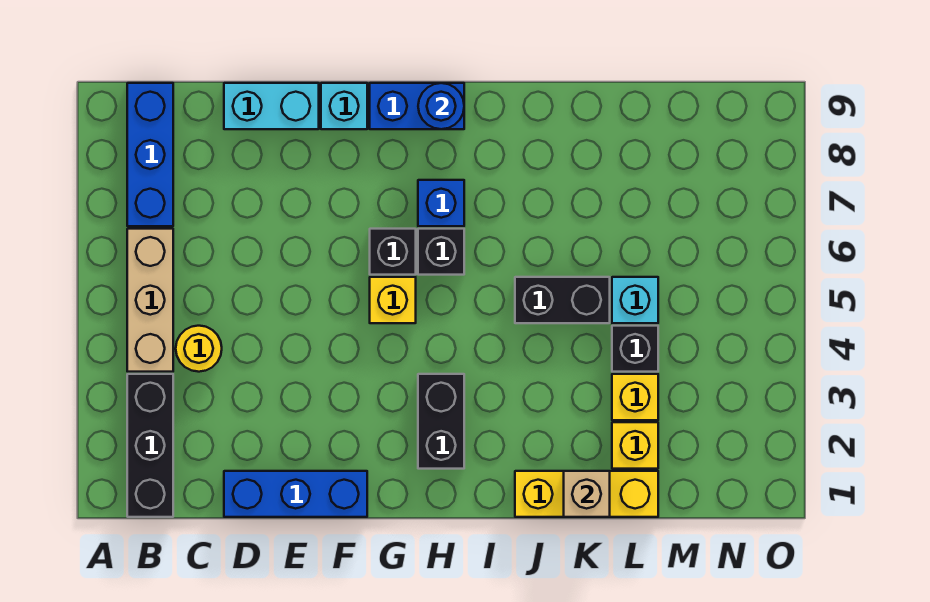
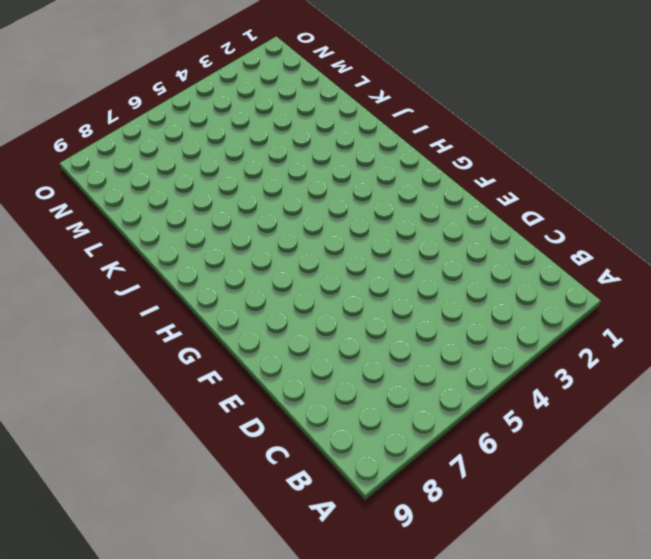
none -> black 1x3 brick [127,374,173,517]
none -> tan 1x3 brick [127,229,173,372]
none -> blue 1x3 brick [127,83,173,226]

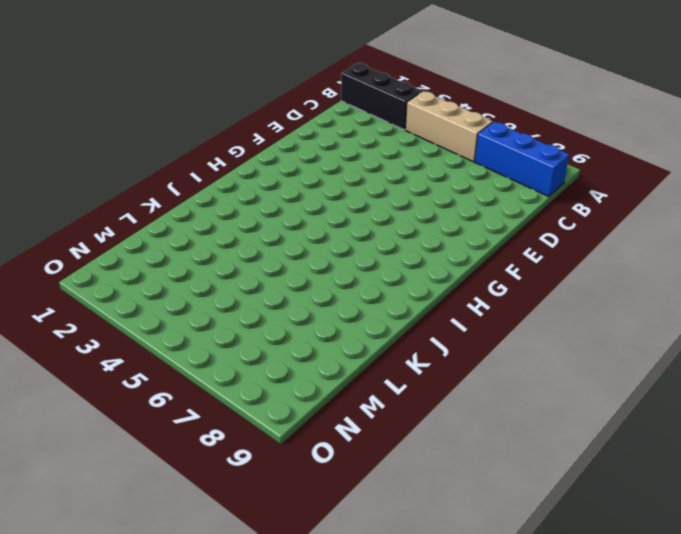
none -> yellow 1x1 round brick [176,326,222,372]
none -> blue 1x3 brick [224,471,367,517]
none -> cyan 1x2 brick [224,83,319,129]

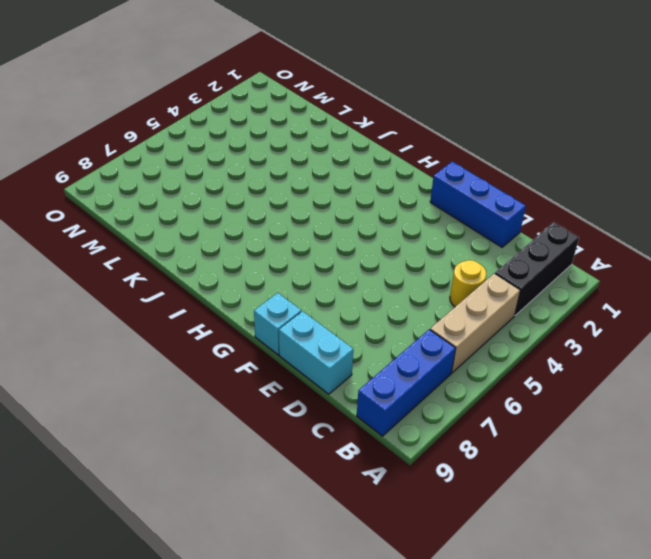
none -> yellow 1x1 brick [370,277,416,323]
none -> black 1x1 brick [370,229,416,275]
none -> blue 1x2 brick [370,83,464,129]

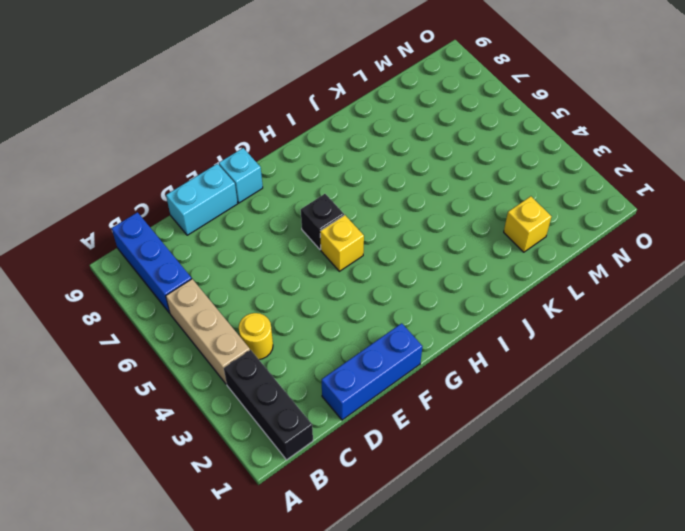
none -> blue 1x2 brick [370,83,464,129]
none -> black 1x2 brick [418,374,464,469]
none -> black 1x1 brick [418,229,464,275]

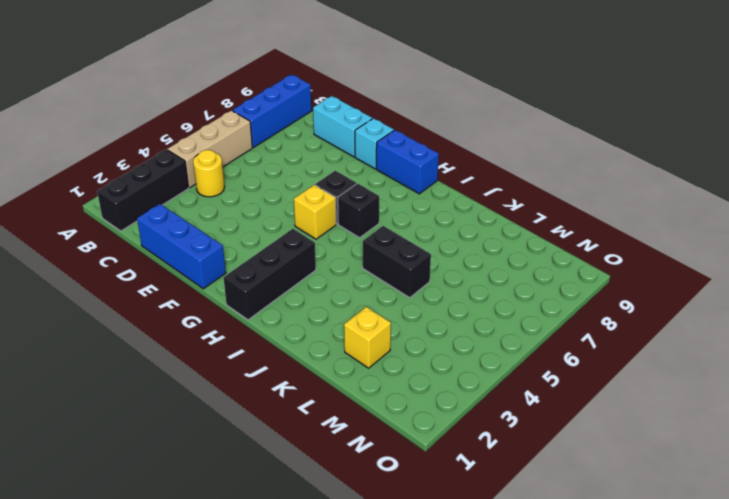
black 1x3 brick [223,229,316,320] -> black 1x2 brick [418,374,464,469]
none -> blue 1x1 brick [418,180,464,226]
none -> yellow 1x3 brick [515,471,658,517]
none -> yellow 1x1 brick [612,374,658,420]

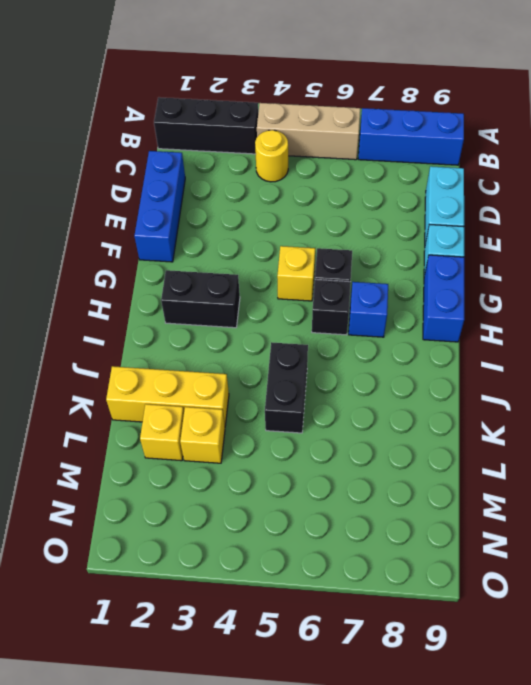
yellow 1x3 brick [106,366,229,426] -> yellow 1x3 brick turned to [515,471,658,517]
none -> black 1x1 brick [612,326,658,372]
none -> cyan 1x1 brick [612,277,658,323]
none -> blue 1x1 round brick [418,83,464,129]

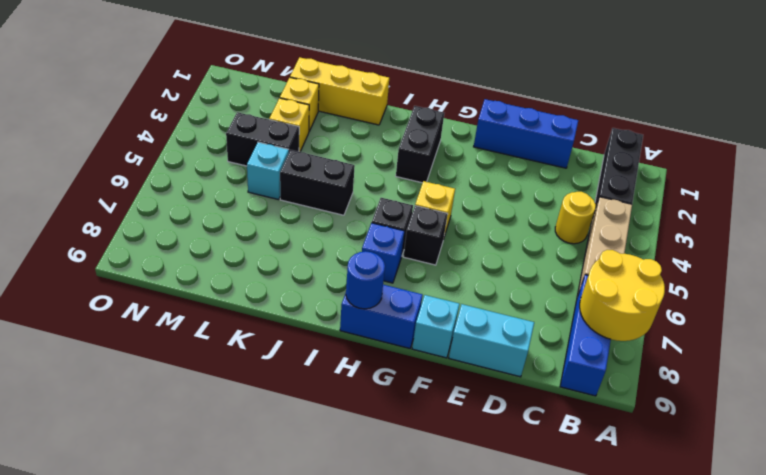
yellow 2x2 round brick [580,250,665,341] -> none
black 1x2 brick [226,112,299,166] -> black 1x1 brick [612,326,658,372]
none -> tan 1x1 brick [564,471,610,517]

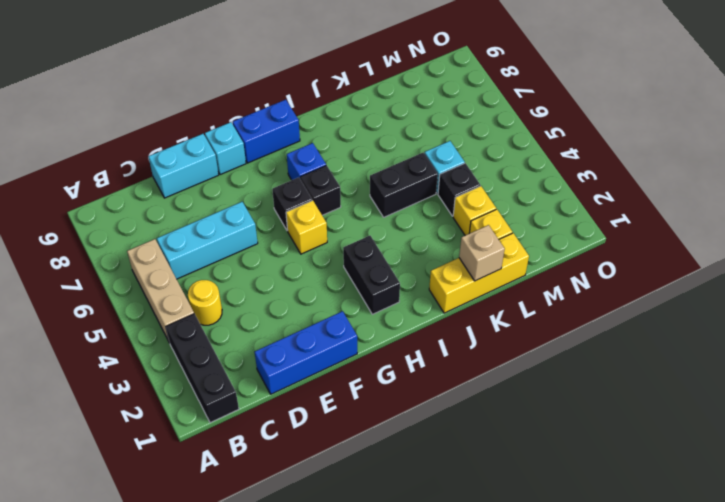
cyan 1x3 brick [157,202,258,279] -> none
none -> blue 1x3 brick [127,83,173,226]
none -> blue 1x1 round brick [418,83,464,129]

